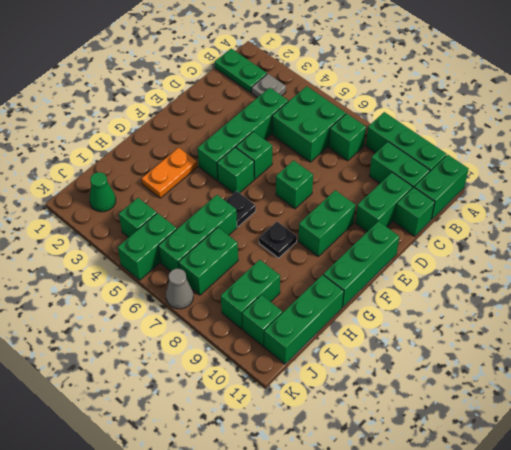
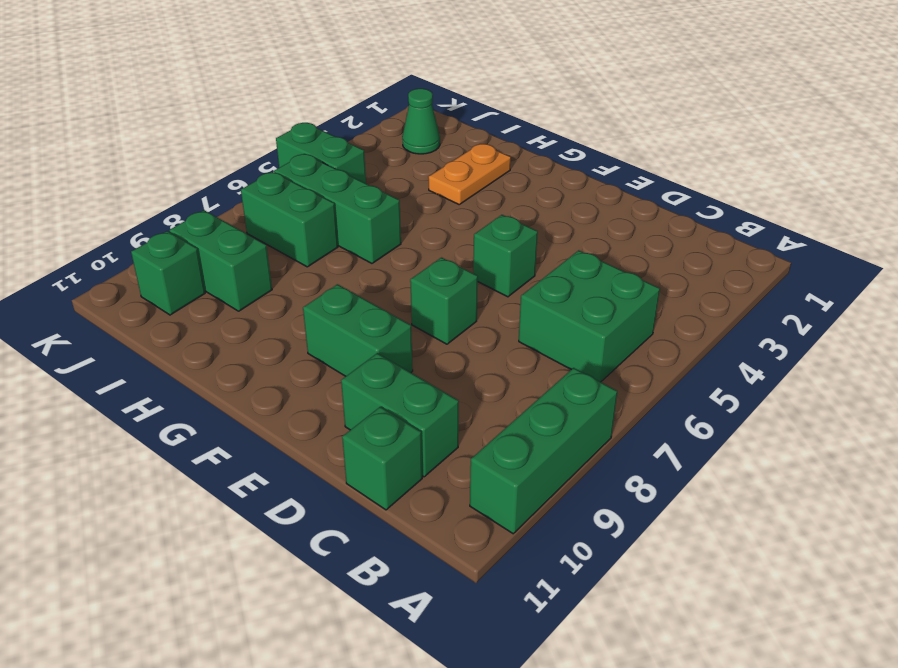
orange 1x2 plate [429,144,511,204] -> orange 1x2 plate turned to [142,148,197,198]
none -> green 1x2 brick [414,155,469,220]
none -> green 1x2 plate [215,49,267,93]
none -> grey 1x1 plate [252,74,286,98]

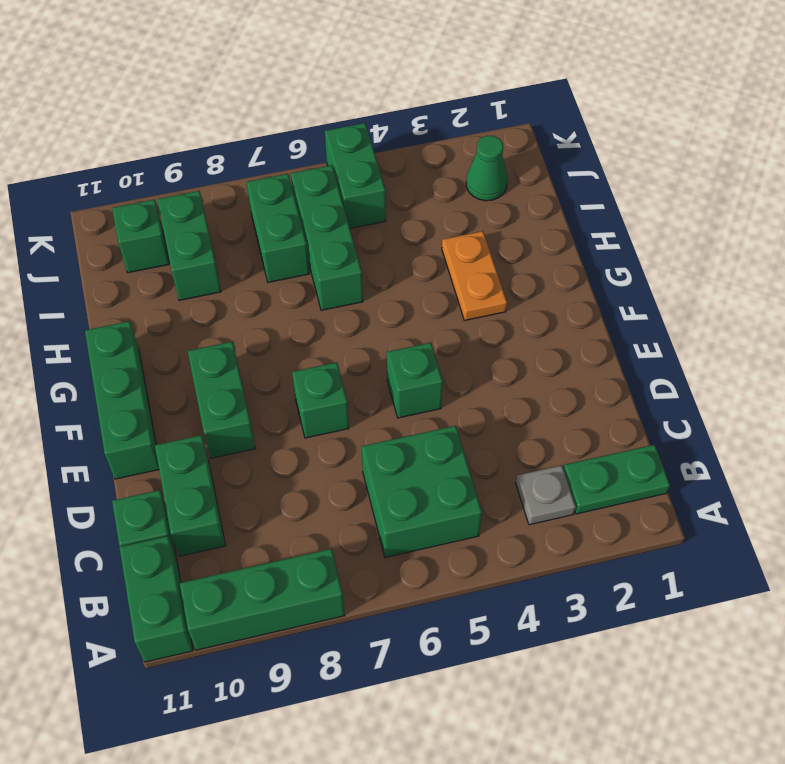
none -> green 1x1 brick [329,113,366,161]
none -> green 1x2 brick [369,142,430,187]
none -> green 1x4 brick [198,88,288,180]

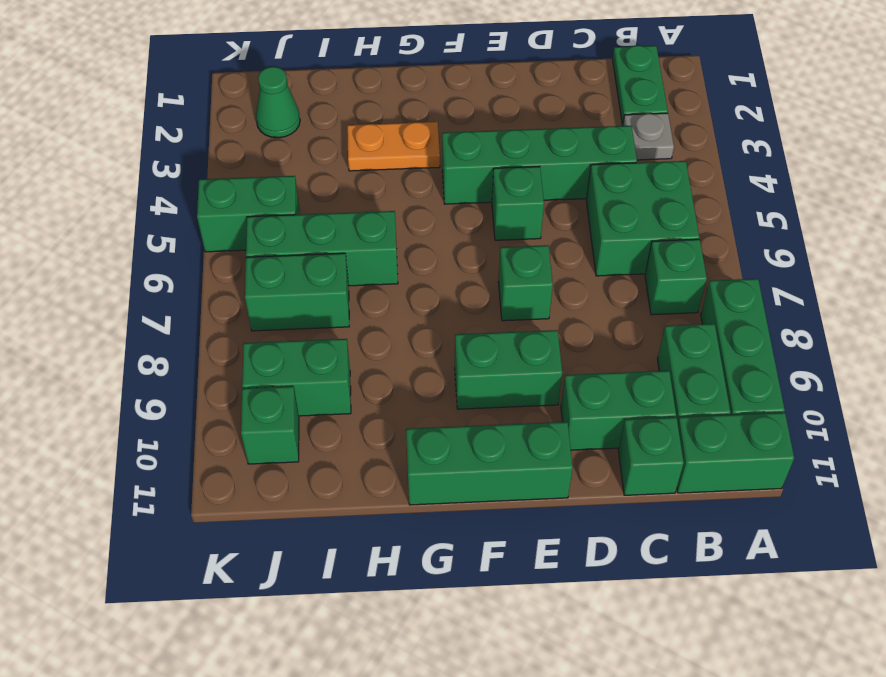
none -> green 1x1 brick [217,147,254,193]
none -> black 1x1 plate [226,191,256,227]
none -> black 1x1 plate [259,222,297,258]

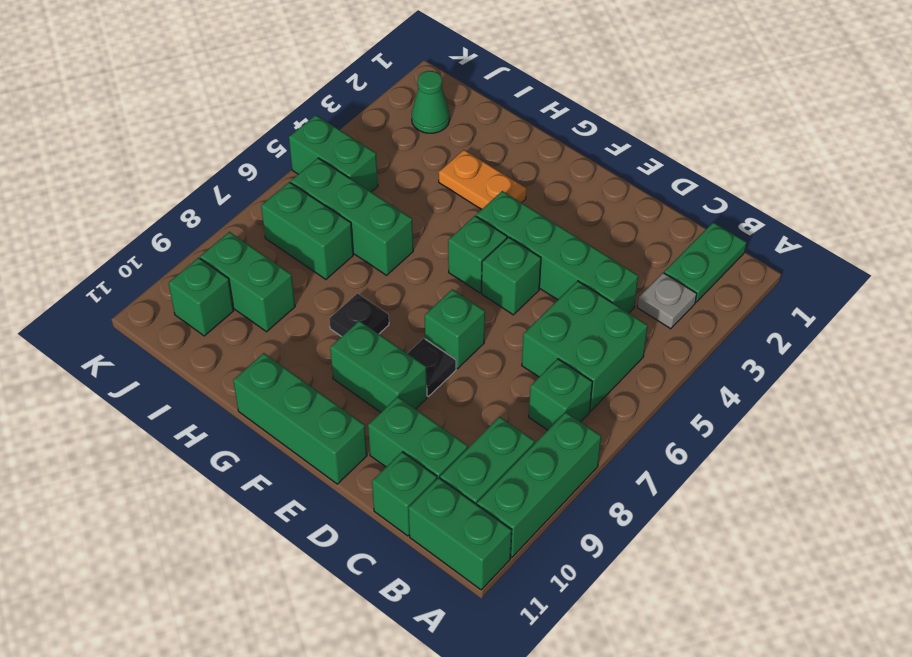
black 1x1 plate [407,338,456,396] -> black 1x1 plate moved to [226,191,256,227]
none -> green 1x3 brick [264,275,344,364]
none -> green 1x1 brick [119,198,157,237]
none -> grey 1x1 cone [166,269,193,309]

